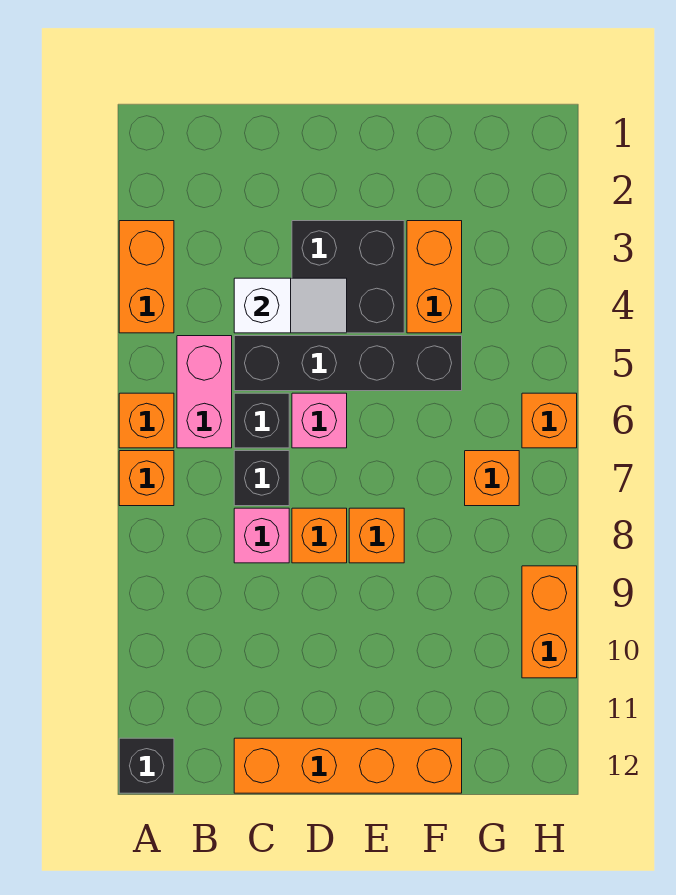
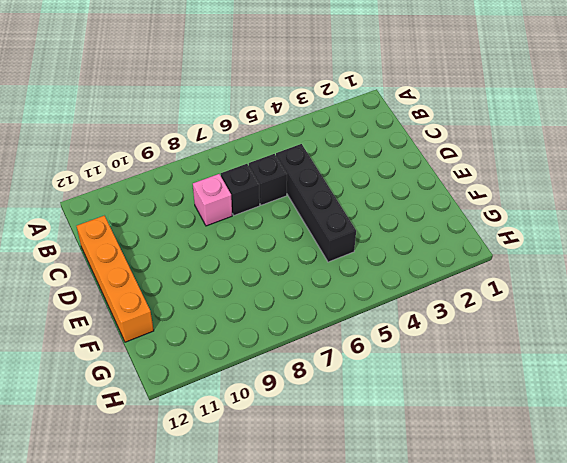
none -> orange 1x2 brick [119,221,174,333]
none -> orange 1x1 brick [119,393,174,448]
none -> orange 1x1 brick [119,451,174,506]

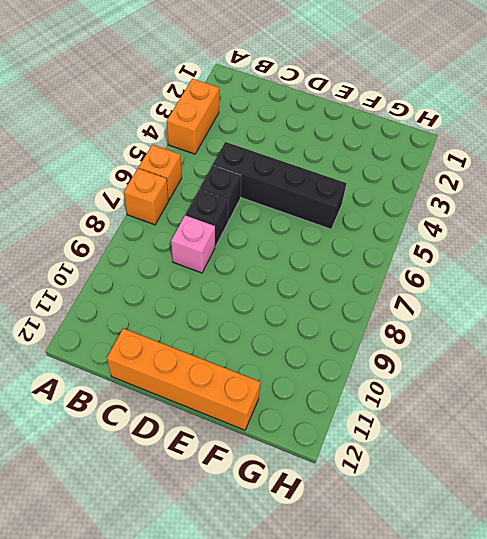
none -> black 1x1 brick [119,738,174,793]
none -> pink 1x2 brick [177,336,232,448]
none -> black 2x2 brick [292,221,404,333]

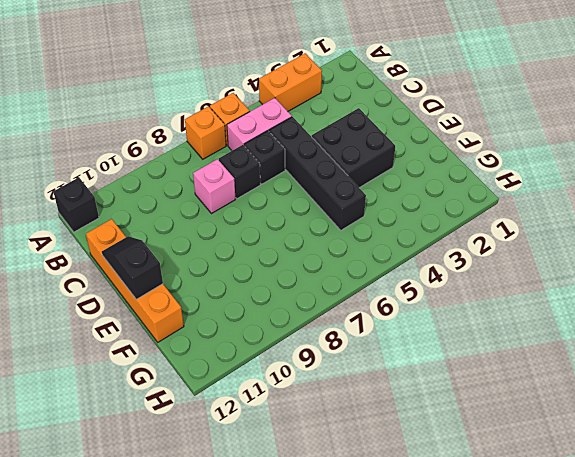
black 1x2 slope [102,236,163,299] -> none
none -> pink 1x1 brick [292,393,347,448]
none -> orange 1x1 brick [292,508,347,563]
none -> orange 1x1 brick [349,508,404,563]

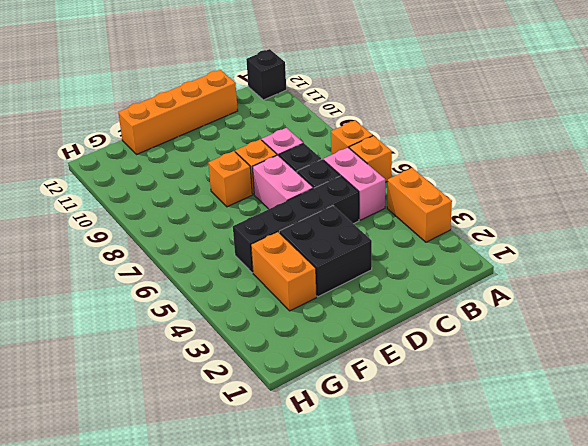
pink 1x2 brick [253,155,313,209] -> pink 1x1 brick [292,393,347,448]
none -> orange 1x1 brick [465,451,519,506]
none -> orange 1x1 brick [522,393,577,448]
none -> orange 1x2 brick [522,566,577,678]

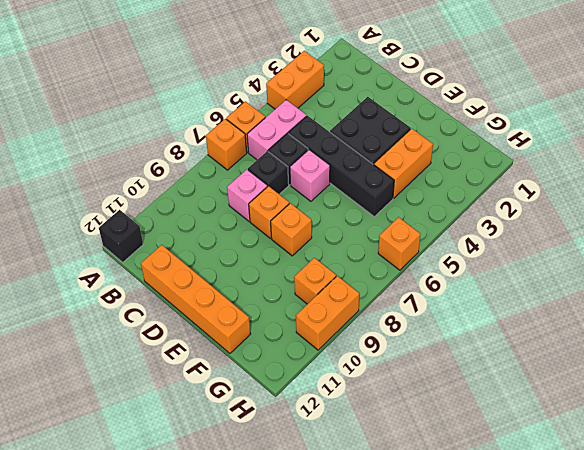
orange 1x1 brick [294,258,336,304] -> orange 1x1 brick moved to [465,451,519,506]
none -> white 1x2 slope [234,278,347,333]

